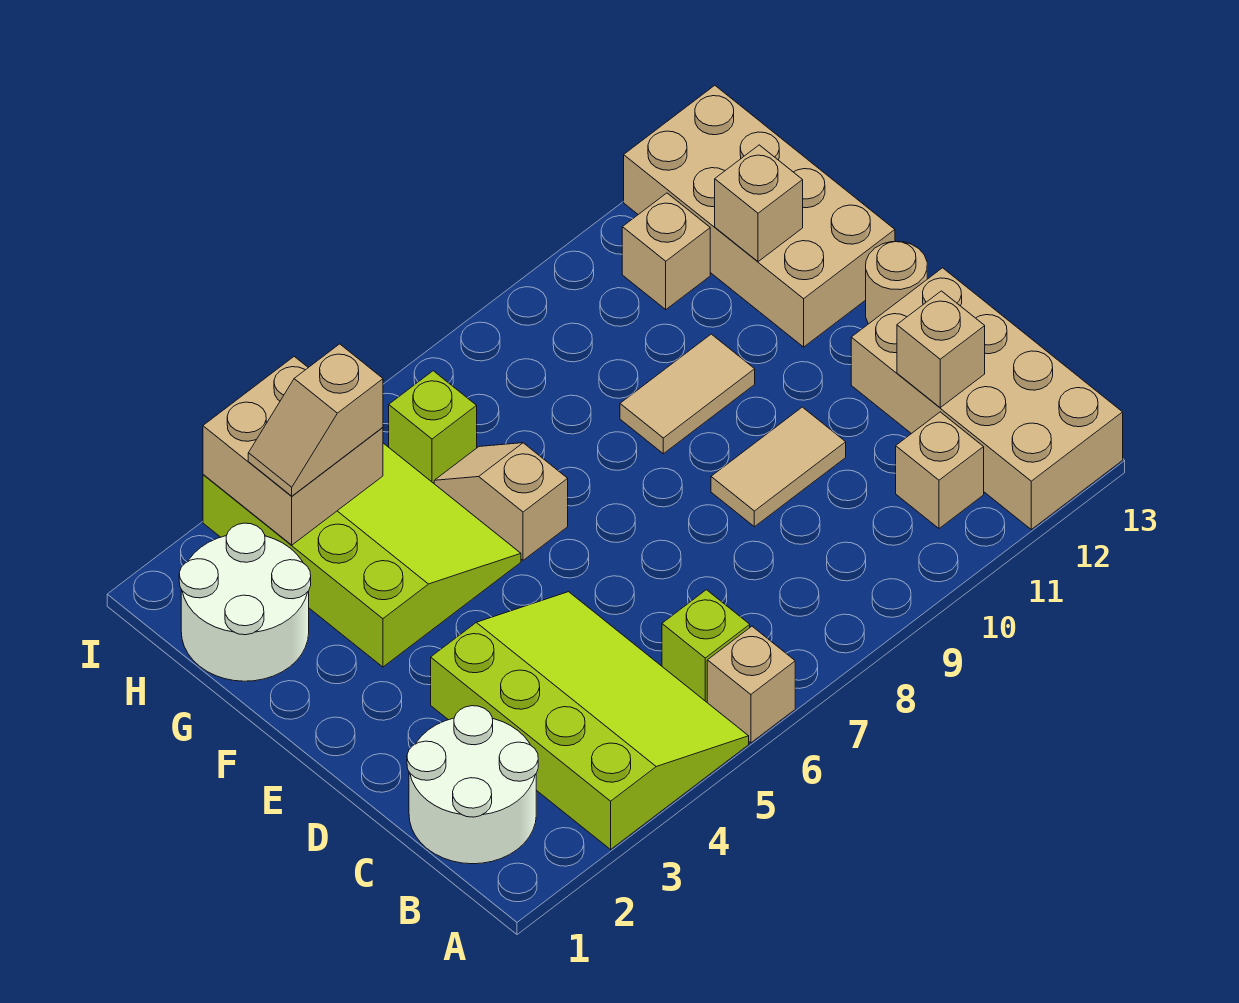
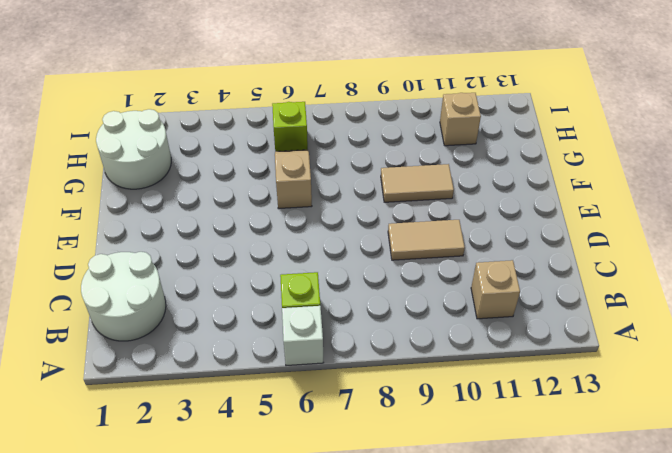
white 1x1 brick [282,306,324,366] -> tan 1x1 brick [707,626,795,743]
none -> lime 3x4 slope [431,592,749,849]
none -> tan 2x4 brick [851,268,1123,529]
none -> tan 1x1 round brick [866,242,927,324]

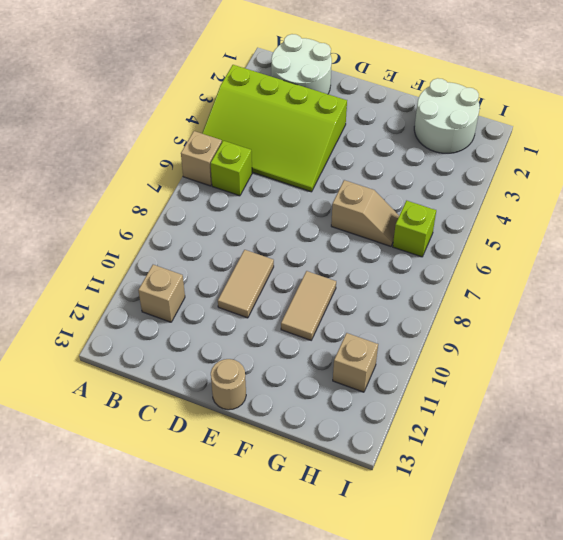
none -> tan 2x4 brick [851,268,1123,529]
none -> lime 3x4 slope [203,443,521,667]
none -> tan 2x4 brick [624,86,895,347]

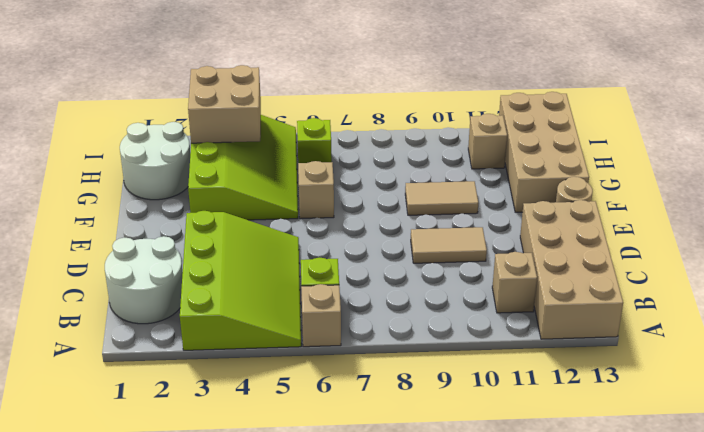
none -> tan 1x1 brick [897,291,985,407]
none -> tan 1x1 brick [715,145,803,262]
none -> tan 1x2 slope [248,344,383,496]

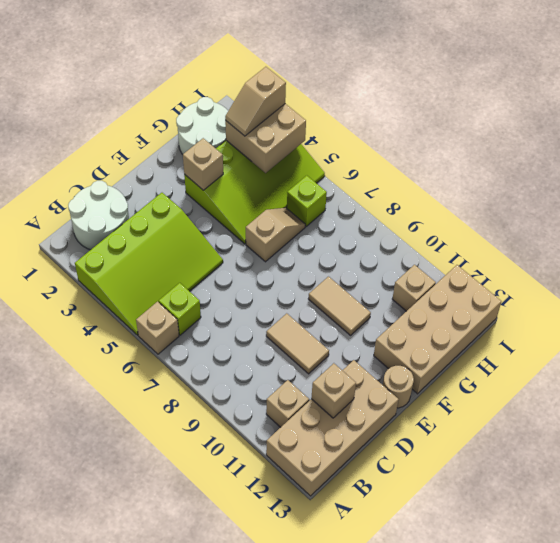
tan 1x1 brick [183,138,223,190] -> tan 1x1 brick moved to [715,145,803,262]
tan 1x2 slope [225,67,286,136] -> tan 1x2 slope turned to [248,344,383,496]

